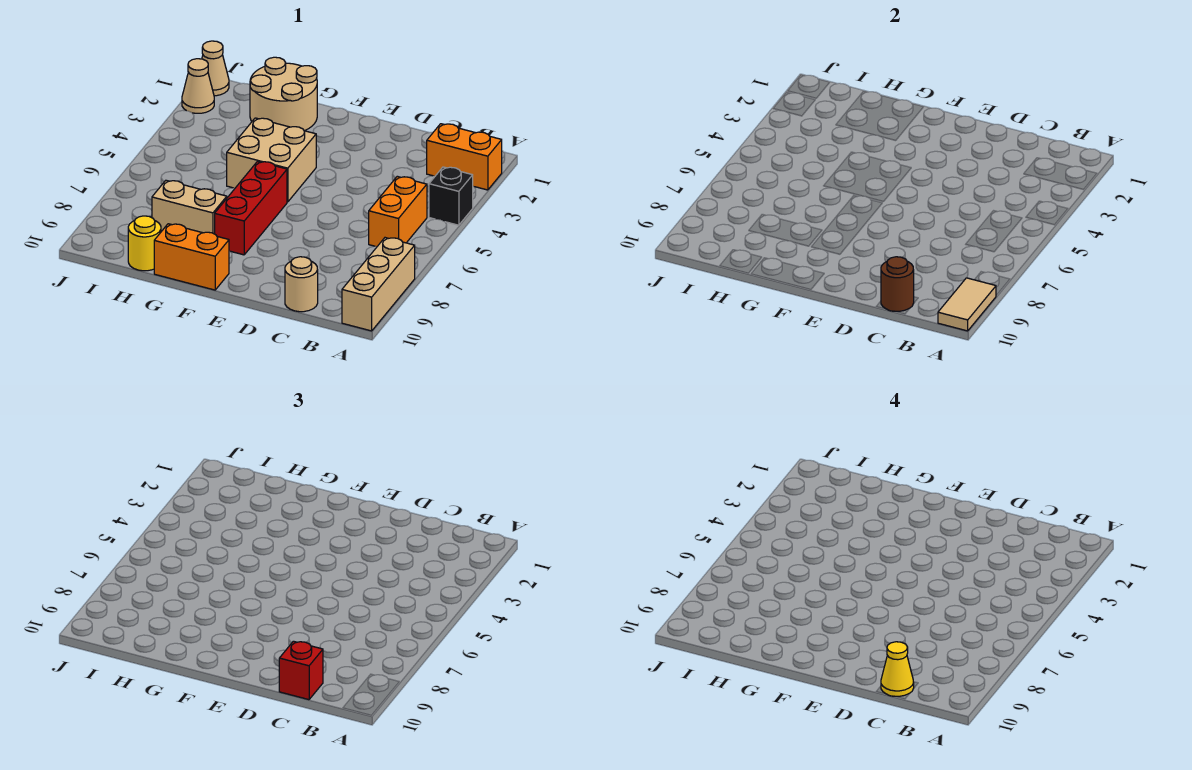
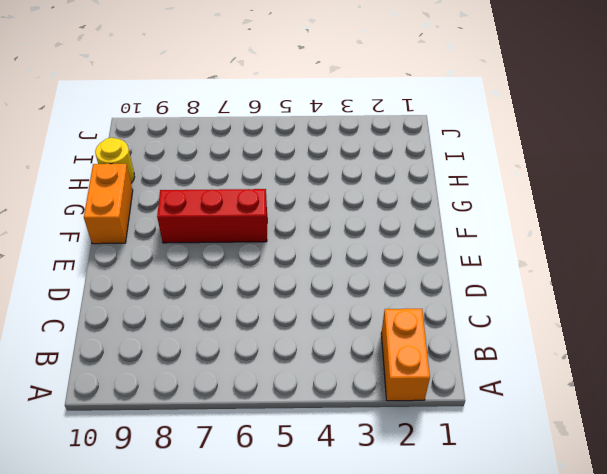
none -> black 1x1 brick [429,167,473,225]
none -> tan 1x3 brick [342,238,415,331]
none -> orange 1x2 brick [369,176,427,246]

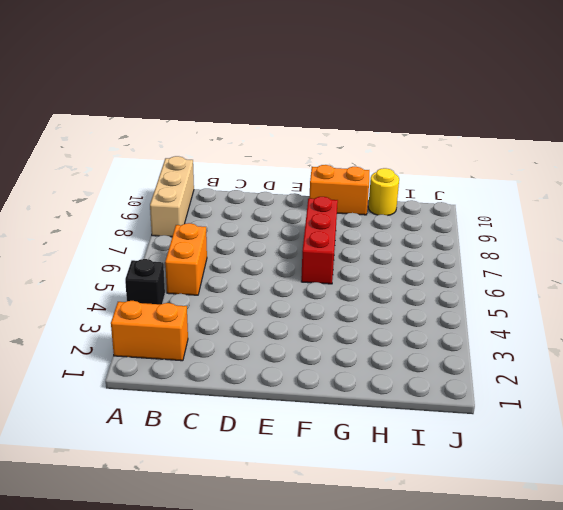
none -> tan 1x1 round brick [285,257,318,312]
none -> tan 2x2 brick [227,118,316,202]
none -> tan 2x2 round brick [250,57,317,131]

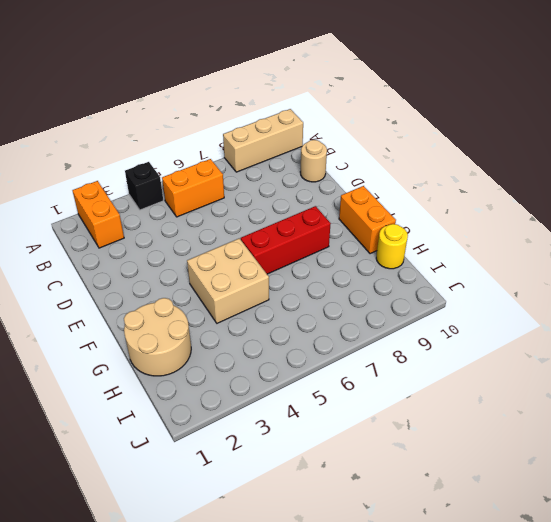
none -> tan 1x2 brick [152,180,227,234]
none -> tan 1x1 cone [202,41,229,96]
none -> tan 1x1 cone [182,59,214,113]

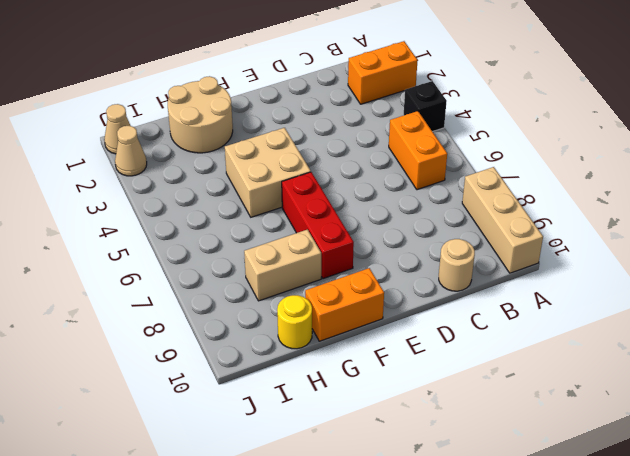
none -> tan 1x2 tile [938,278,996,331]
none -> brown 1x1 round brick [881,257,914,311]
none -> red 1x1 brick [279,641,323,700]

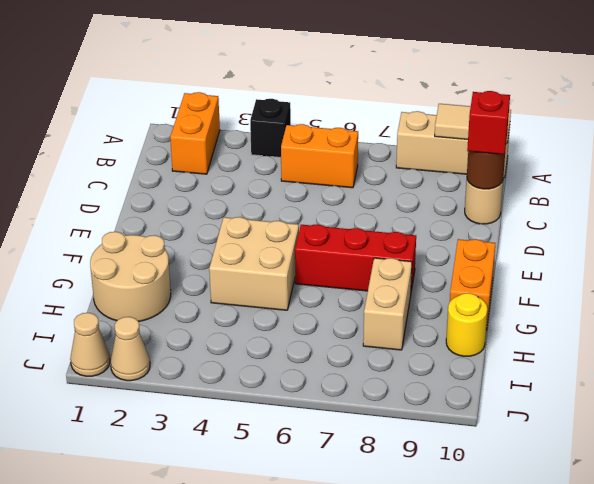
none -> yellow 1x1 cone [881,642,914,696]

